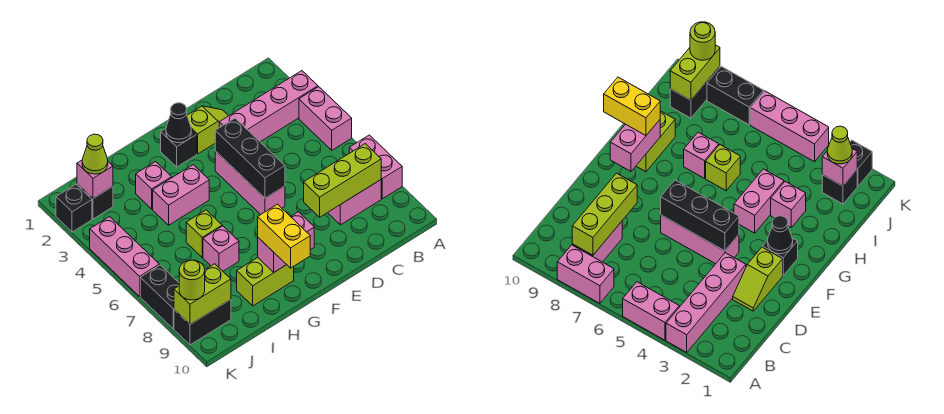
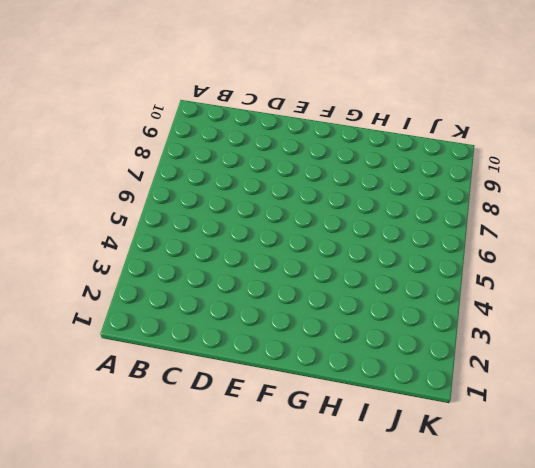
none -> pink 1x4 brick [219,71,318,142]
none -> pink 1x2 brick [299,87,352,150]
none -> pink 1x2 brick [349,135,402,199]

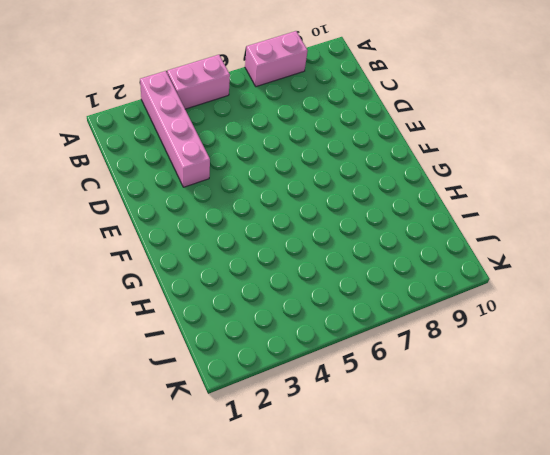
none -> pink 1x2 brick [328,180,381,225]
none -> lime 1x2 slope [187,106,228,154]
none -> pink 1x3 brick [215,151,285,215]

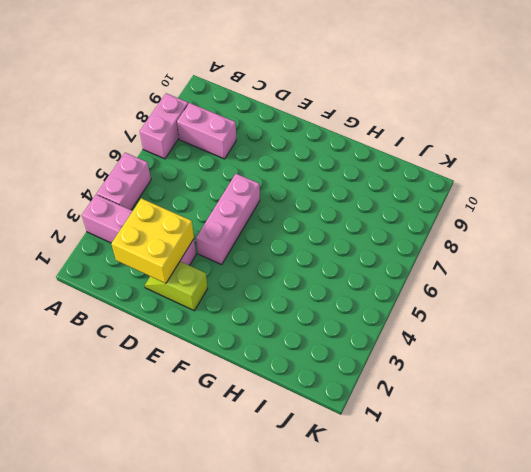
yellow 2x2 brick [111,198,194,283] -> none
none -> black 1x1 brick [161,128,197,167]
none -> pink 1x2 brick [153,165,209,225]
none -> lime 1x2 brick [237,258,294,306]

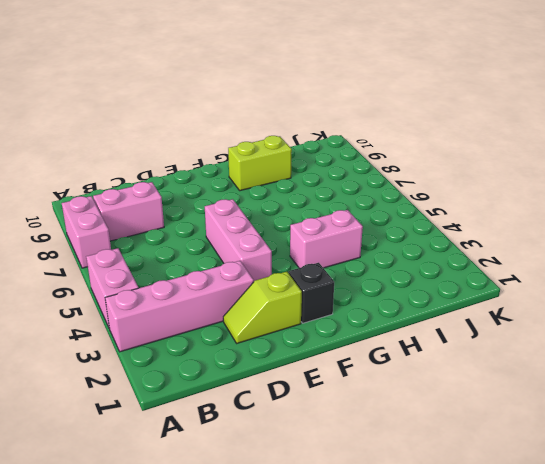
none -> pink 1x1 brick [136,162,172,209]
none -> lime 1x1 brick [186,210,222,257]
none -> pink 1x1 brick [203,226,239,271]

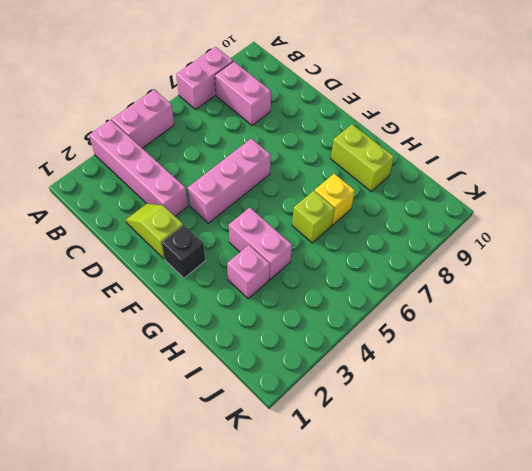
yellow 1x1 brick [315,174,355,225] -> pink 1x1 brick [203,226,239,271]
none -> black 1x1 brick [77,184,113,219]
none -> black 1x2 brick [174,300,231,345]
none -> black 1x1 brick [56,185,92,232]

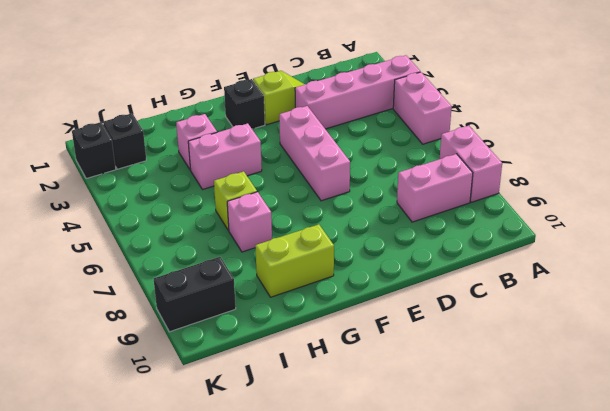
none -> pink 1x3 brick [90,217,159,296]
none -> black 1x2 brick [140,265,179,329]
none -> lime 1x3 brick [304,144,381,217]

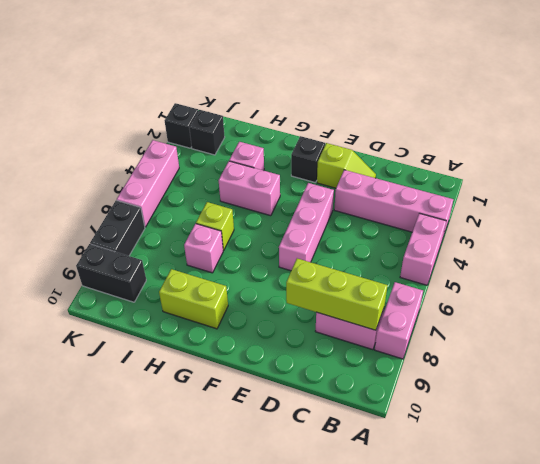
none -> black 1x3 brick [215,118,285,198]
none -> black 1x1 cone [166,103,191,143]
none -> pink 1x2 brick [258,212,314,273]

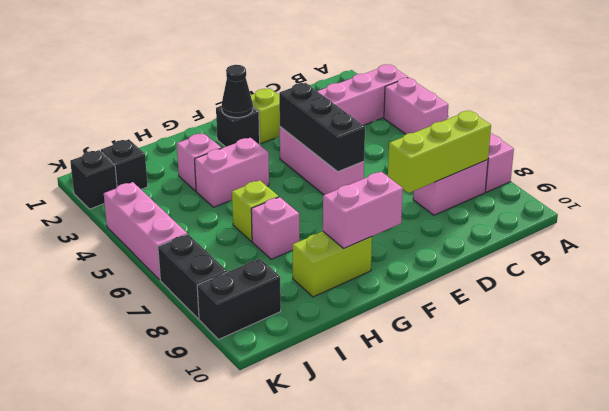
none -> pink 1x1 brick [77,160,113,199]
none -> lime 1x2 brick [174,264,231,324]
none -> yellow 1x2 brick [258,204,310,268]

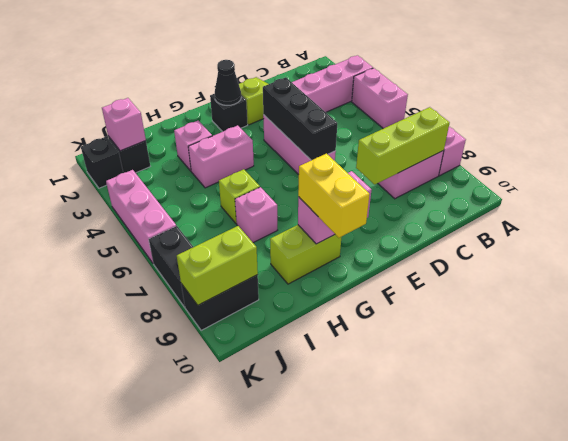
none -> lime 1x1 cone [82,134,108,174]
none -> lime 1x1 round brick [179,260,205,300]

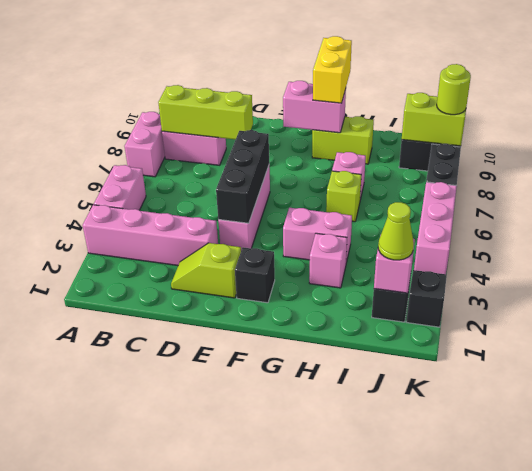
none -> black 1x1 cone [166,103,191,143]

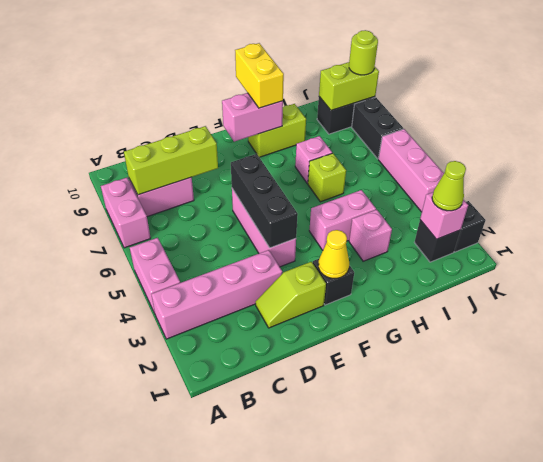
yellow 1x1 cone [318,230,349,278] -> black 1x1 cone [166,103,191,143]

